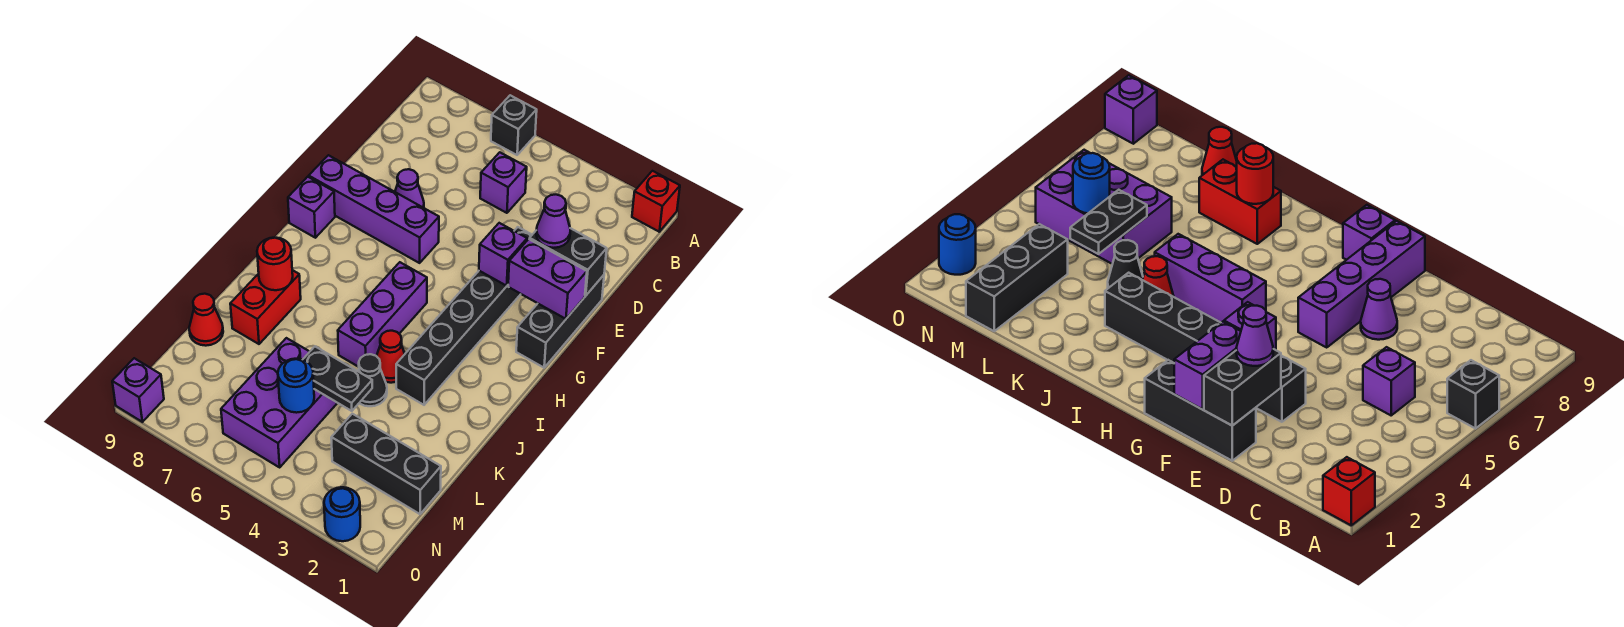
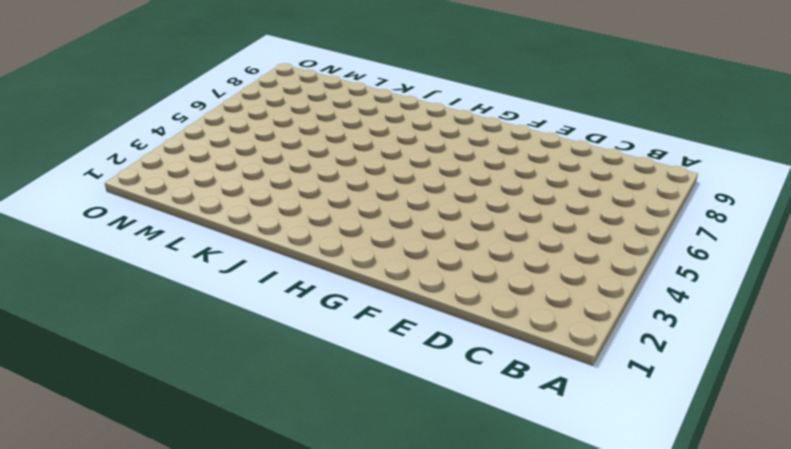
none -> red 1x1 brick [632,171,680,232]
none -> black 1x1 brick [491,95,537,155]
none -> purple 1x1 brick [480,152,527,213]

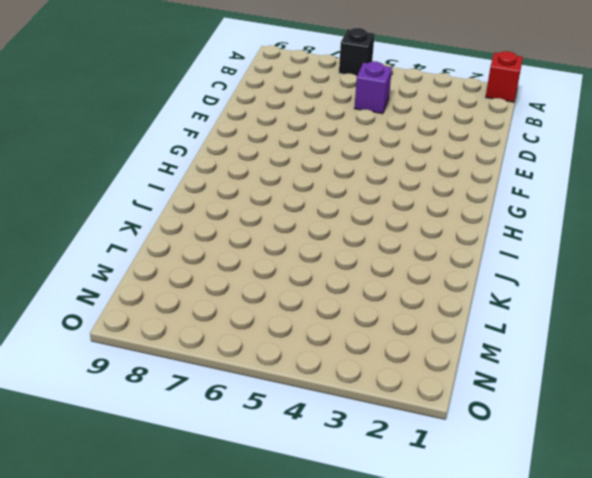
none -> black 1x3 brick [516,275,604,368]
none -> black 1x6 brick [396,227,532,405]
none -> purple 1x1 cone [395,169,424,208]

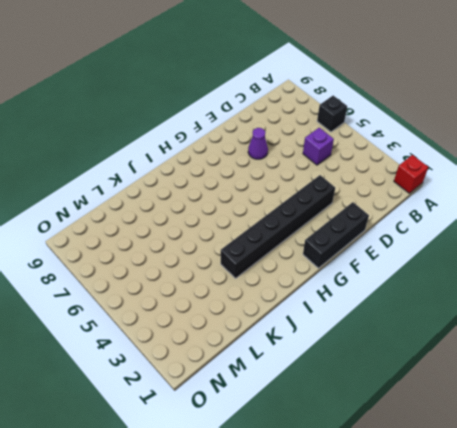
none -> purple 1x4 brick [309,155,439,263]
none -> purple 1x1 brick [288,177,335,238]
none -> purple 1x3 brick [338,262,427,367]

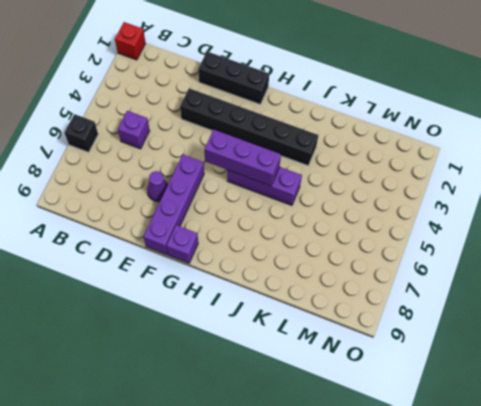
purple 1x3 brick [204,130,281,186] -> none
none -> red 1x1 cone [377,331,405,383]
none -> red 1x2 brick [230,270,301,344]
none -> black 1x1 cone [358,354,387,406]

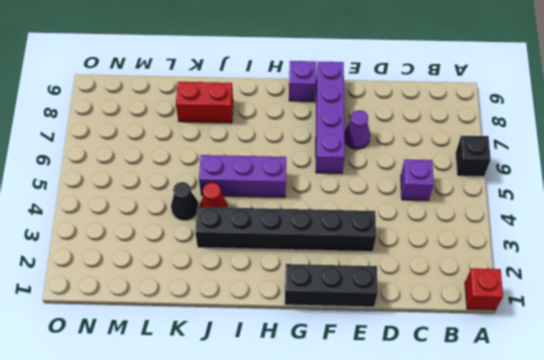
none -> purple 2x3 brick [221,338,337,467]
none -> red 1x1 cone [189,294,223,346]
none -> black 1x3 brick [331,414,441,514]

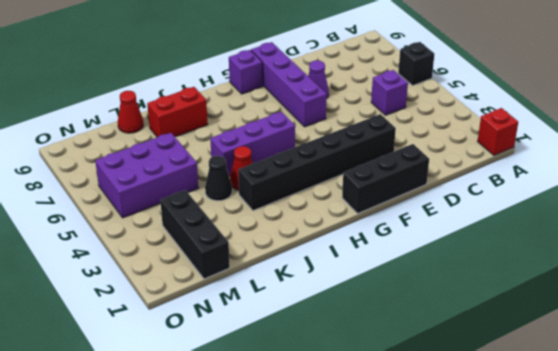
none -> blue 1x1 round brick [324,487,360,541]
none -> purple 1x1 brick [112,358,164,422]
none -> black 1x2 brick [530,228,607,296]

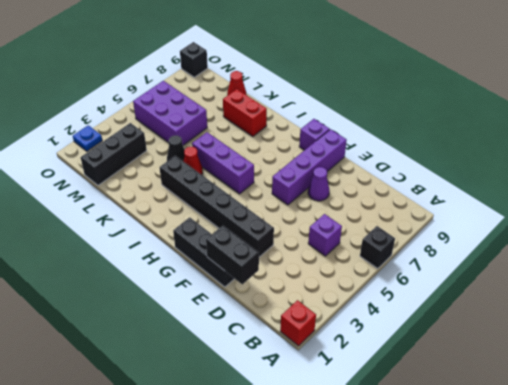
black 1x2 brick [206,226,259,284] -> black 1x2 brick turned to [530,228,607,296]
blue 1x1 plate [73,125,102,151] -> blue 1x1 round brick [324,487,360,541]
black 1x1 brick [180,42,208,77] -> purple 1x1 brick [112,358,164,422]
none -> purple 1x2 brick [508,239,587,319]
none -> purple 1x1 brick [479,223,527,286]
none -> red 1x1 round brick [257,238,293,290]

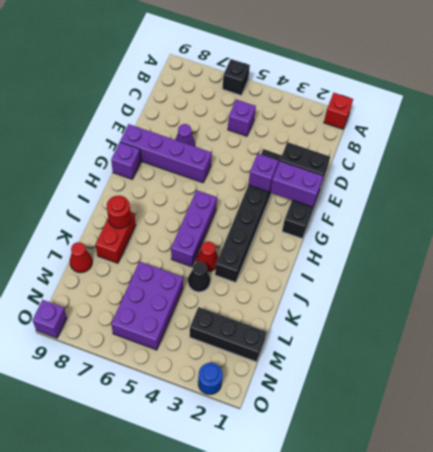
none -> black 1x2 plate [303,347,372,411]
none -> blue 1x1 round brick [278,359,314,413]
none -> purple 1x1 cone [536,195,570,248]

